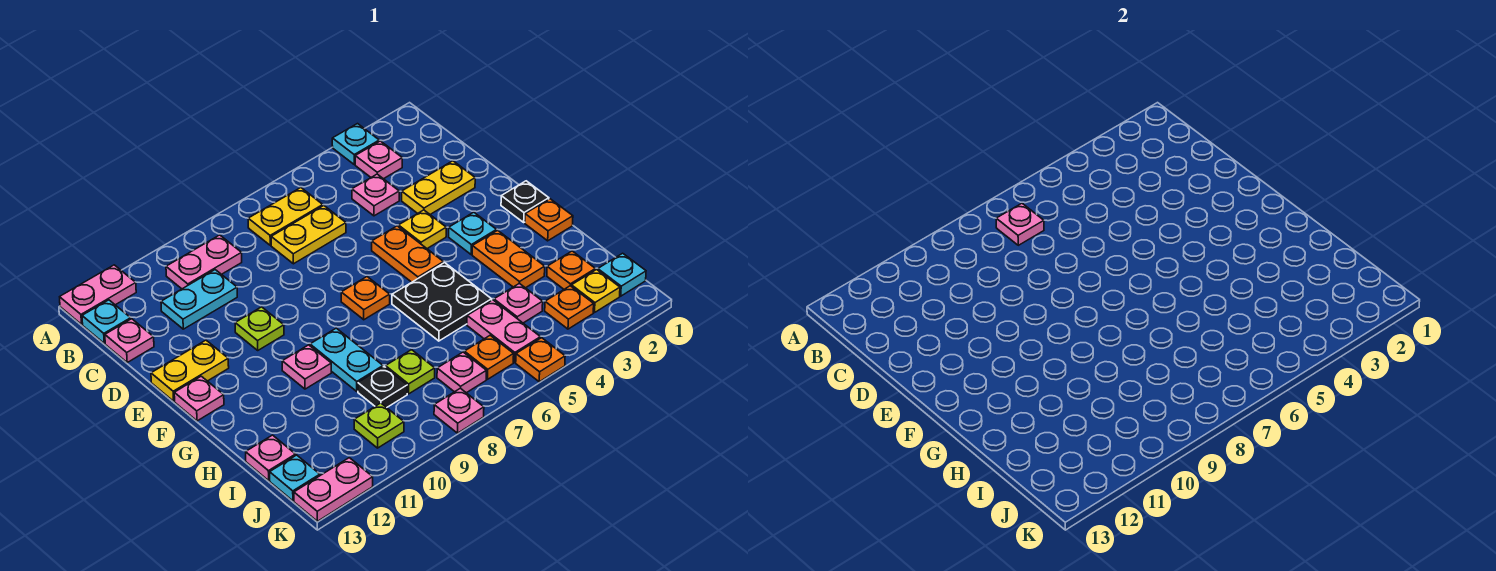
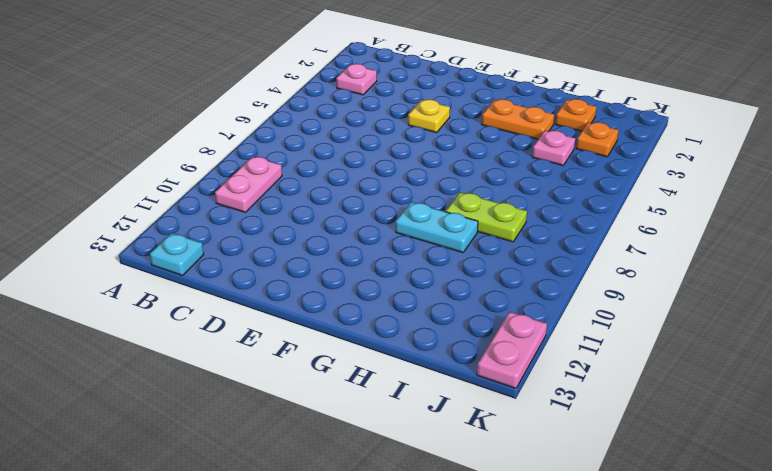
lime 1x2 plate [446,192,527,242] -> lime 1x1 plate [386,350,435,394]
none -> cyan 1x1 plate [332,124,379,164]
none -> pink 1x2 plate [60,265,136,324]
none -> yellow 1x2 plate [248,188,323,245]
none -> pink 1x1 plate [352,174,399,216]

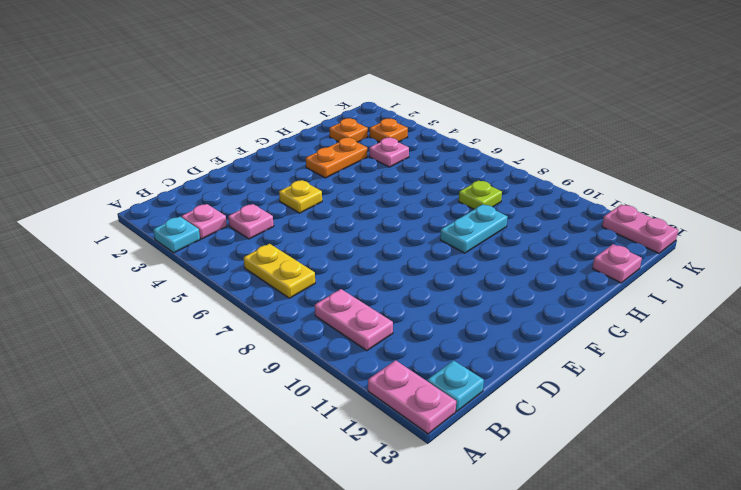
none -> yellow 1x2 plate [271,206,346,264]
none -> cyan 1x2 plate [161,270,237,329]
none -> pink 1x1 plate [105,319,154,362]
none -> yellow 1x2 plate [402,161,475,214]

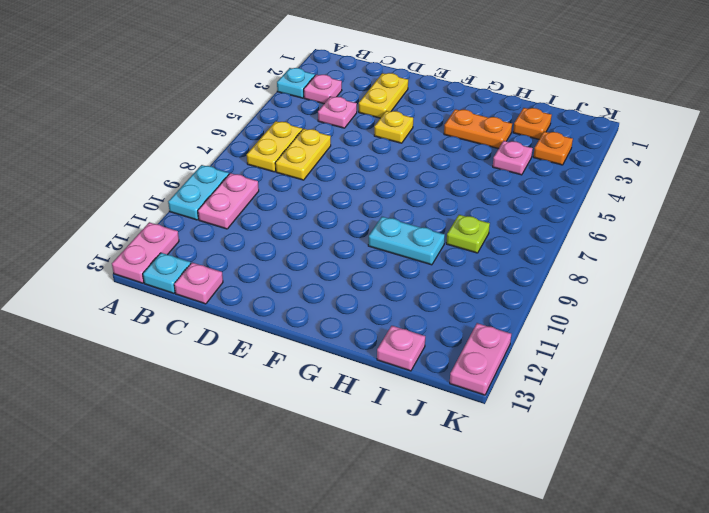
cyan 1x2 plate [168,165,229,220] -> cyan 1x2 plate moved to [161,270,237,329]
none -> orange 1x2 plate [372,226,443,282]
none -> lime 1x1 plate [235,307,284,350]
none -> yellow 1x2 plate [151,340,229,401]
none -> black 1x1 plate [501,181,549,222]

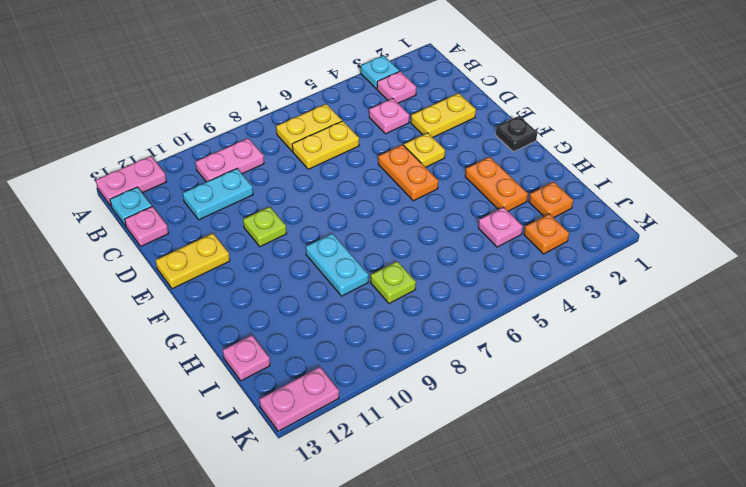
none -> cyan 1x1 plate [449,212,497,254]
none -> orange 1x1 plate [341,277,390,320]
none -> pink 1x1 plate [174,376,224,421]
none -> orange 1x1 plate [525,199,573,241]

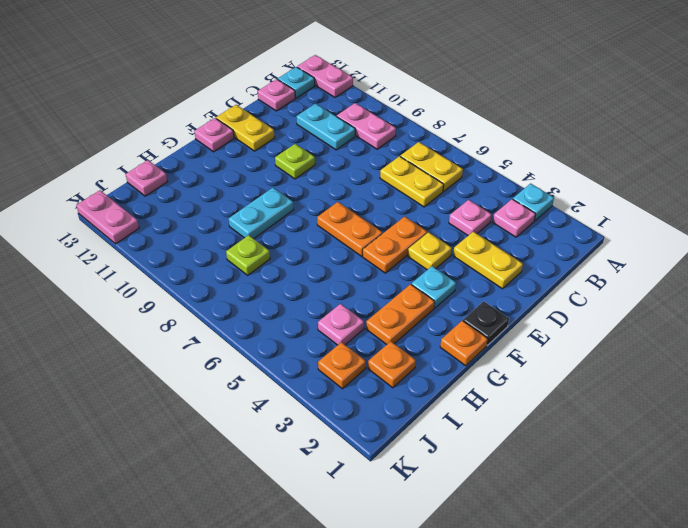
orange 1x2 plate [317,202,382,256] -> orange 1x1 plate [341,277,390,320]
none -> black 2x2 plate [392,263,492,341]
none -> pink 1x1 plate [282,345,331,389]
none -> pink 1x2 plate [467,300,540,362]
none -> black 1x1 plate [358,367,407,408]

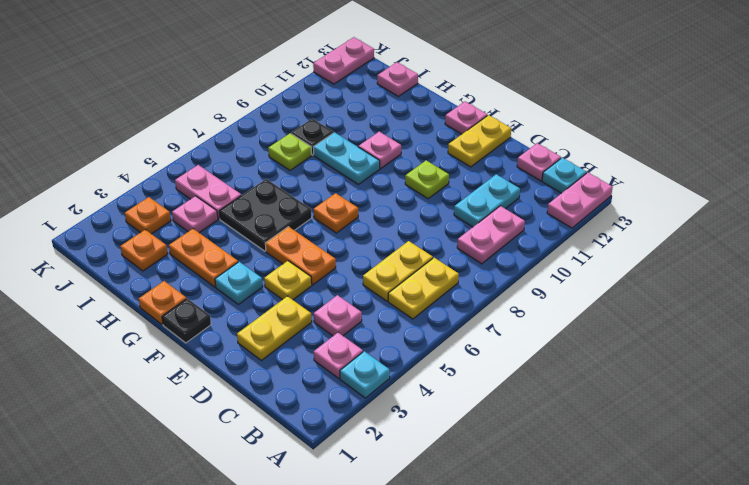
none -> cyan 1x1 plate [598,253,646,296]
none -> yellow 1x1 plate [571,270,620,313]
none -> orange 1x1 plate [464,335,514,379]
none -> pink 1x1 plate [437,352,486,393]

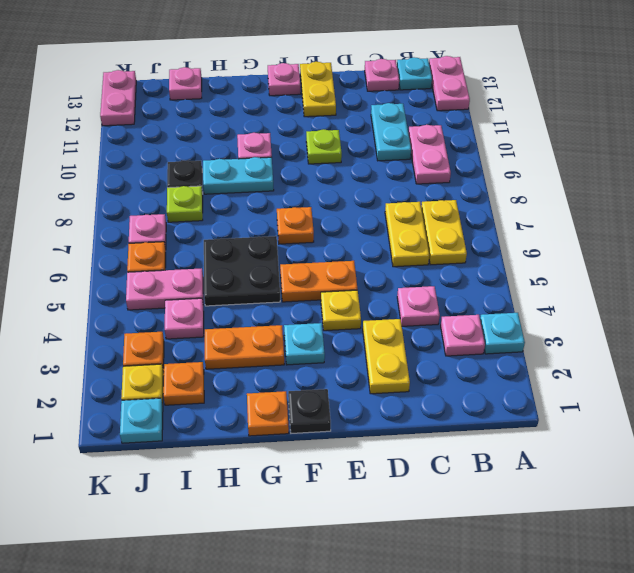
none -> lime 1x1 plate [354,403,404,448]
none -> cyan 1x1 plate [270,455,320,501]
none -> orange 1x1 plate [516,338,565,382]
none -> pink 1x1 plate [434,388,484,433]

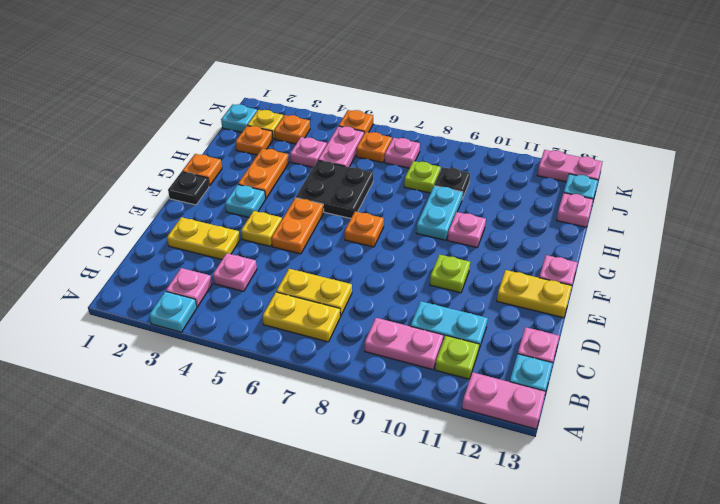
lime 1x1 plate [435,335,479,379] -> lime 1x1 plate moved to [354,403,404,448]
none -> pink 1x1 plate [434,388,484,433]
none -> pink 1x1 plate [996,203,1044,245]

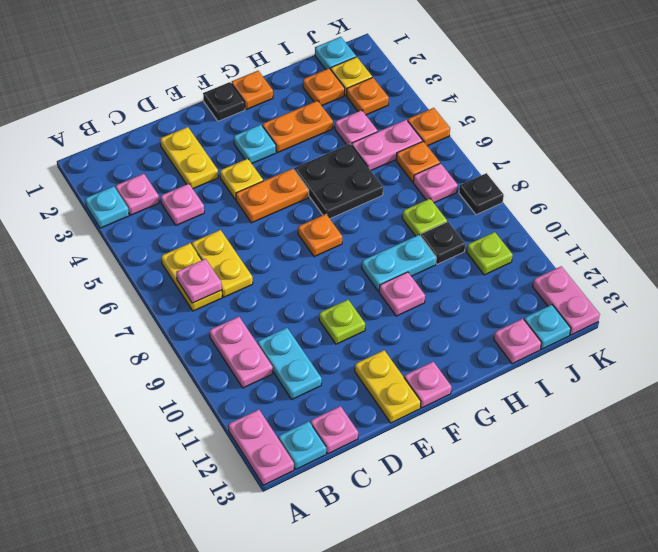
black 1x1 plate [459,173,504,215] -> pink 1x1 plate [434,388,484,433]

